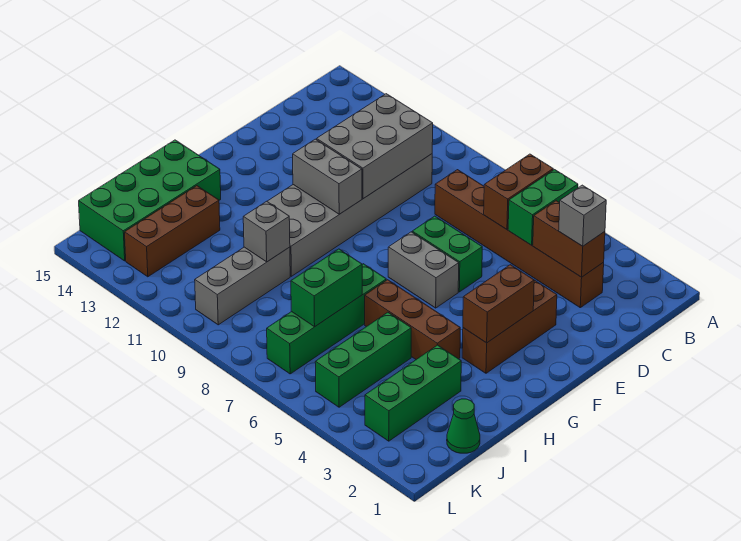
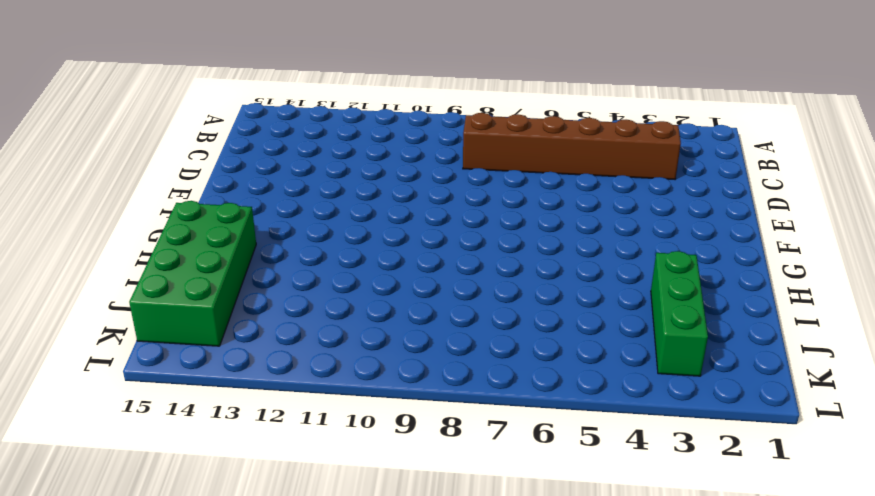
none -> grey 2x6 brick [267,154,432,276]
none -> brown 1x3 brick [462,280,557,373]
none -> green 1x2 brick [412,216,482,292]

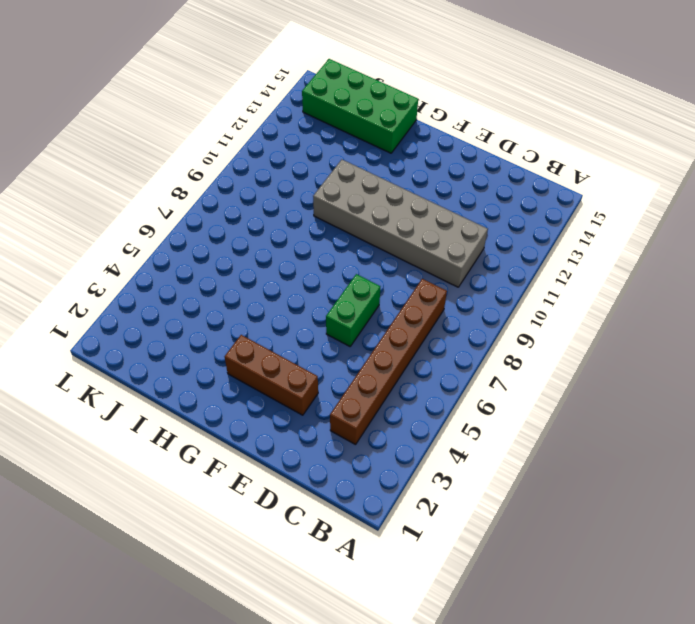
none -> grey 1x2 brick [388,232,459,308]
none -> brown 1x3 brick [365,280,460,359]
none -> green 1x4 brick [267,264,386,374]

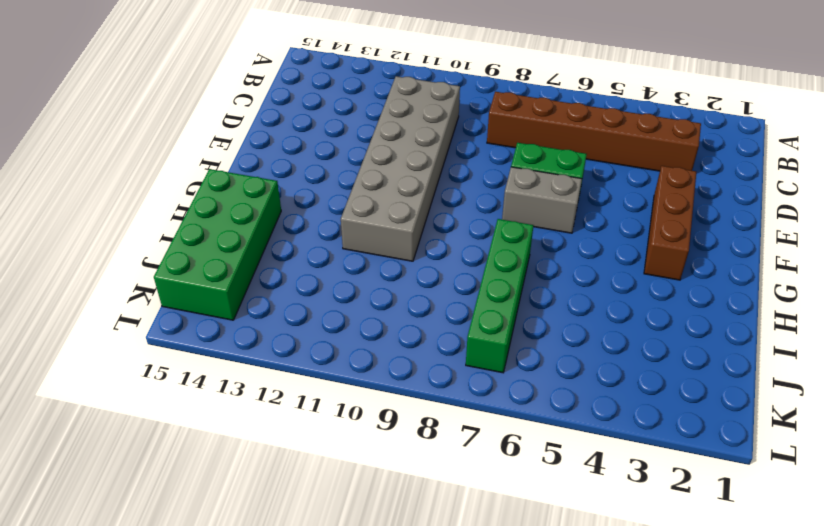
none -> brown 1x3 brick [365,280,460,359]
none -> green 1x3 brick [365,345,461,441]
none -> green 1x3 brick [315,312,411,407]

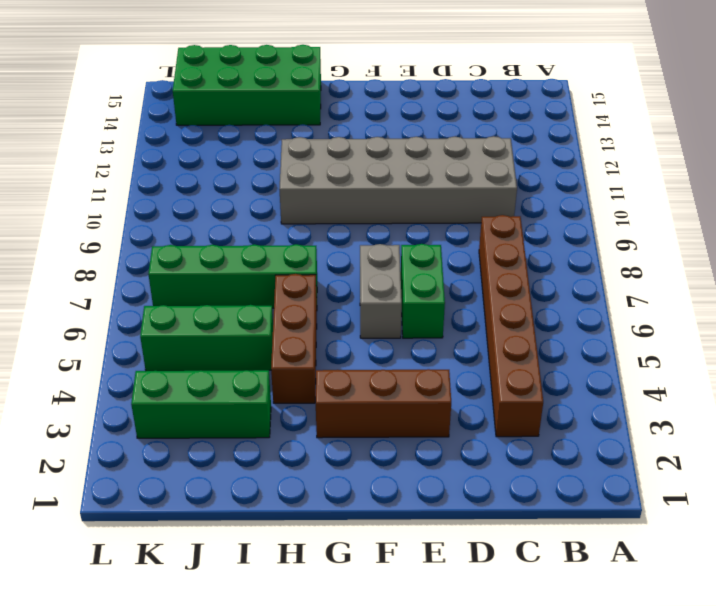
none -> grey 1x3 brick [195,247,290,325]
none -> brown 1x3 brick [125,186,220,277]
none -> green 1x1 cone [447,399,480,453]

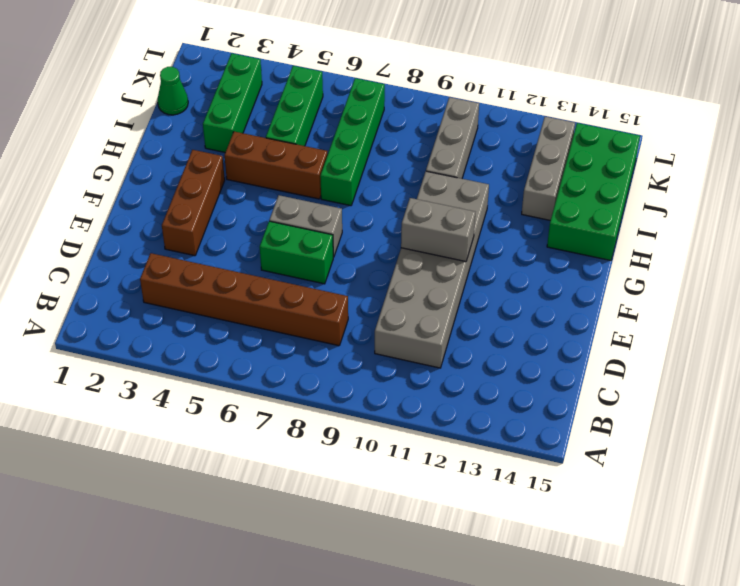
grey 1x3 brick [522,117,575,220] -> brown 1x3 brick [125,186,220,277]
none -> green 1x2 brick [508,170,578,245]
none -> brown 1x2 brick [484,154,553,229]
none -> brown 1x2 brick [533,201,605,277]

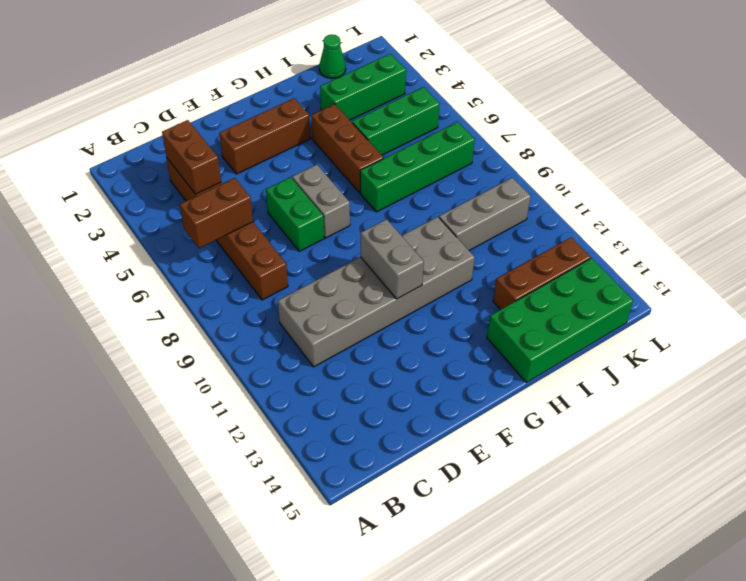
none -> green 1x2 brick [508,170,578,245]
none -> grey 2x3 brick [317,94,433,199]
none -> brown 1x2 brick [463,265,534,343]

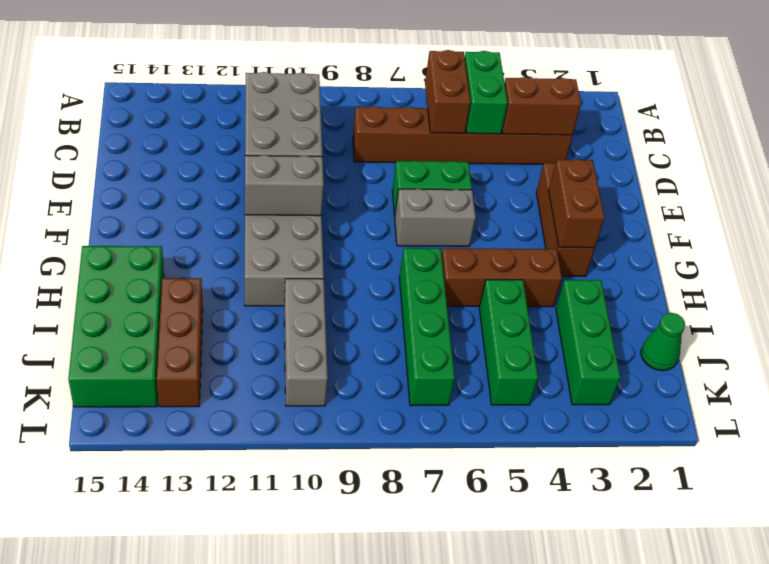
none -> green 1x2 brick [291,249,362,327]
none -> grey 1x1 brick [243,201,290,262]
none -> grey 1x1 brick [559,185,606,246]

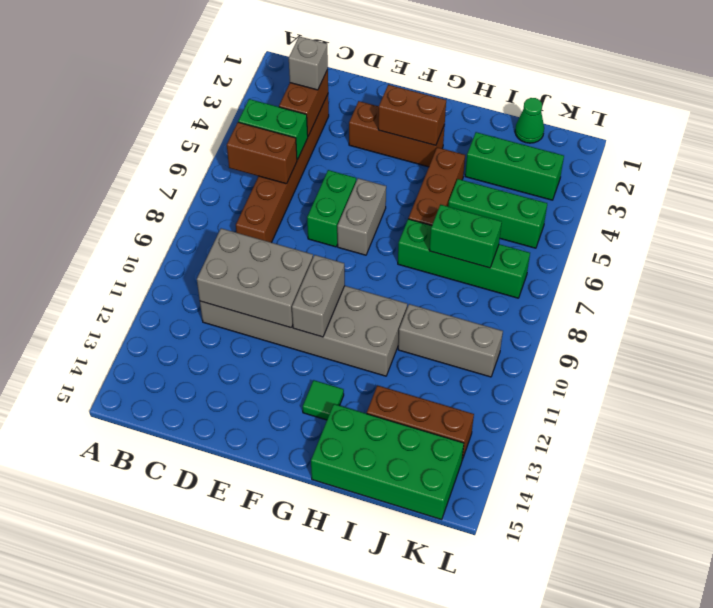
green 1x1 tile [303,380,344,420] -> none
none -> grey 1x1 brick [243,201,290,262]

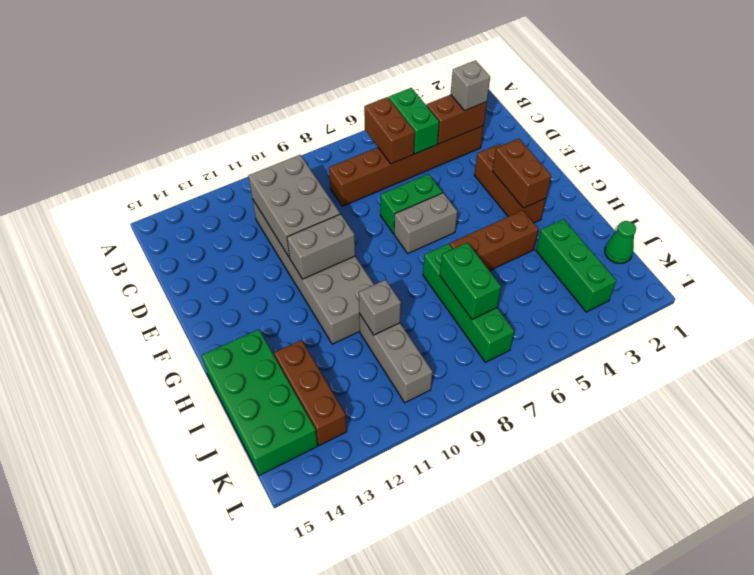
none -> green 1x3 brick [315,312,411,407]

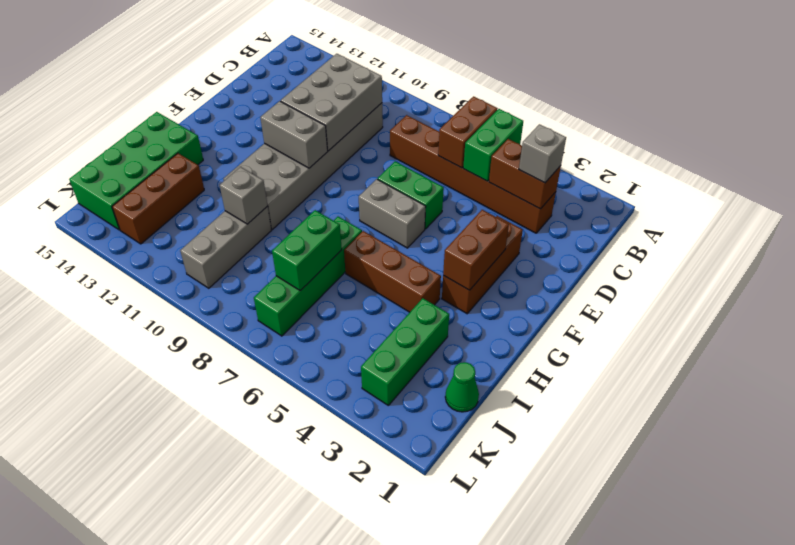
none -> green 1x3 brick [315,312,411,407]

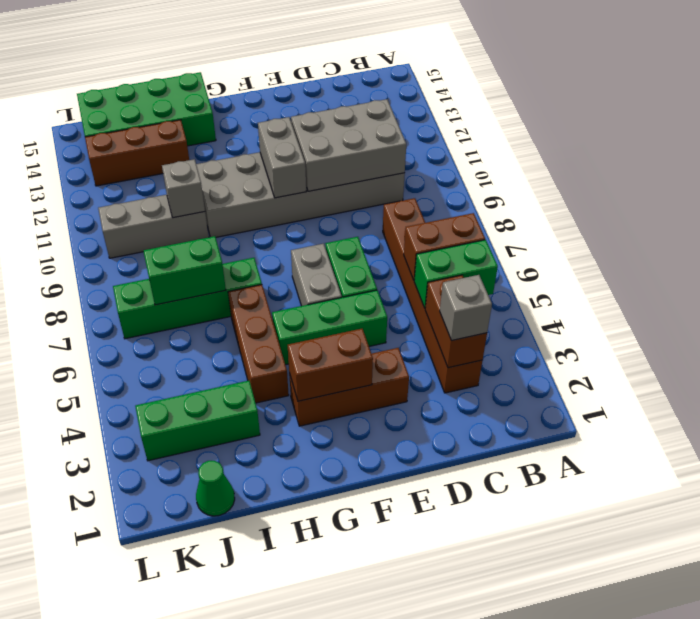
green 1x3 brick [272,290,387,365] -> green 1x3 brick moved to [315,312,411,407]

